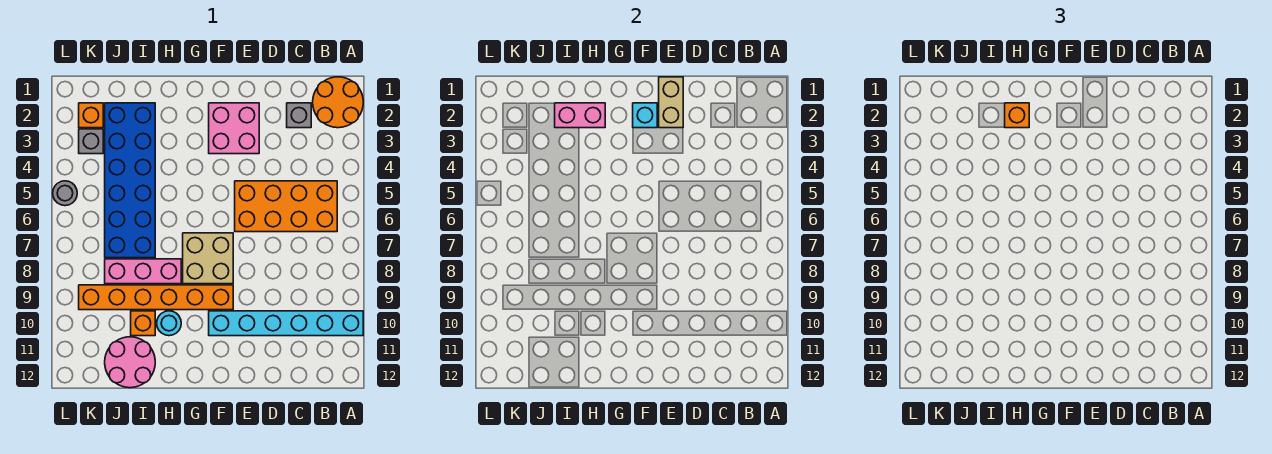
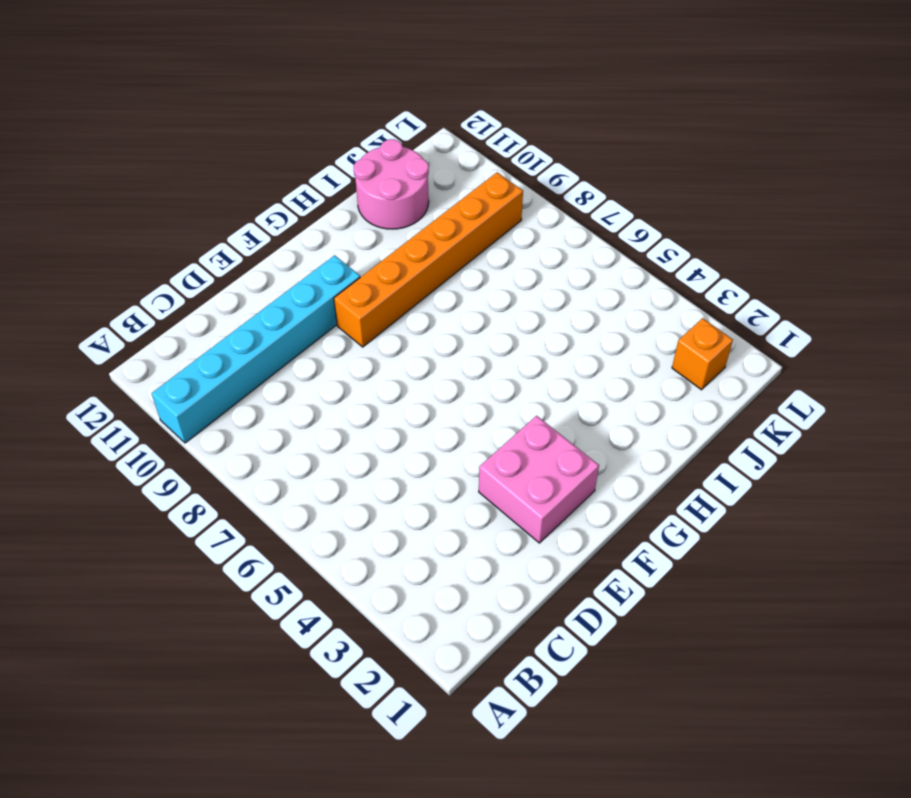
none -> orange 2x2 round brick [313,77,363,128]
none -> orange 2x4 brick [235,181,337,232]
none -> grey 1x1 brick [287,103,311,128]

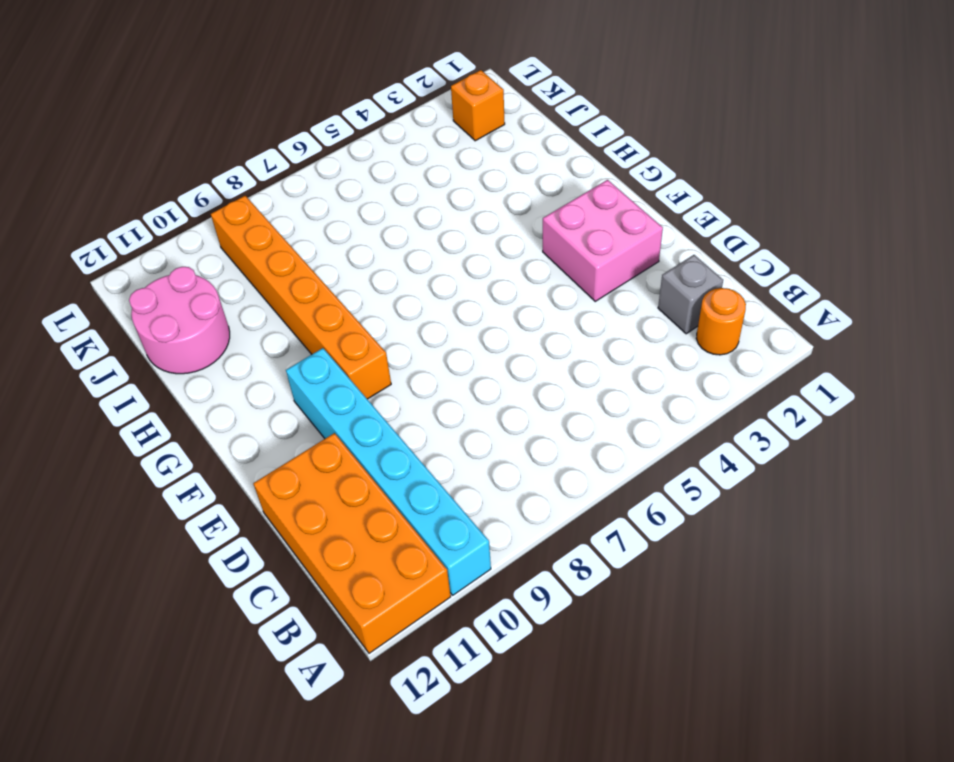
orange 2x4 brick [253,433,451,653] -> orange 2x4 brick moved to [235,181,337,232]
orange 1x1 round brick [696,288,746,355] -> orange 2x2 round brick [313,77,363,128]
none -> tan 2x2 brick [183,233,233,284]
none -> pink 1x3 brick [105,259,181,284]
none -> cyan 1x1 round brick [157,311,181,336]

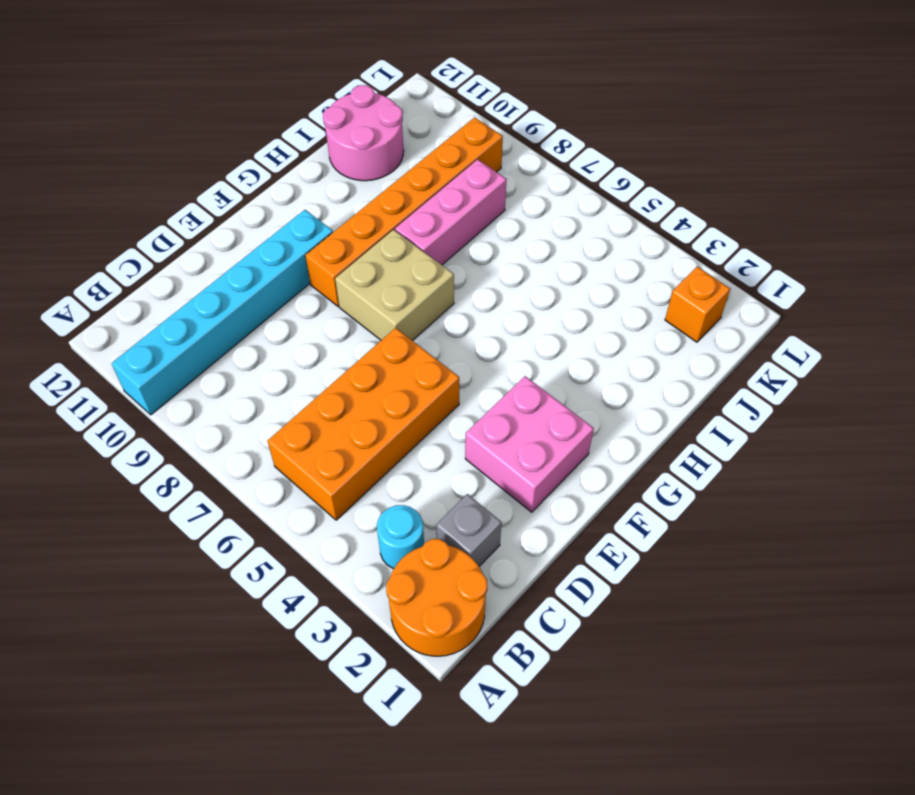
cyan 1x1 round brick [377,505,424,569] -> cyan 1x1 round brick moved to [157,311,181,336]
none -> blue 2x6 brick [105,103,155,258]
none -> orange 1x1 brick [131,311,155,336]
none -> grey 1x1 brick [79,129,103,154]

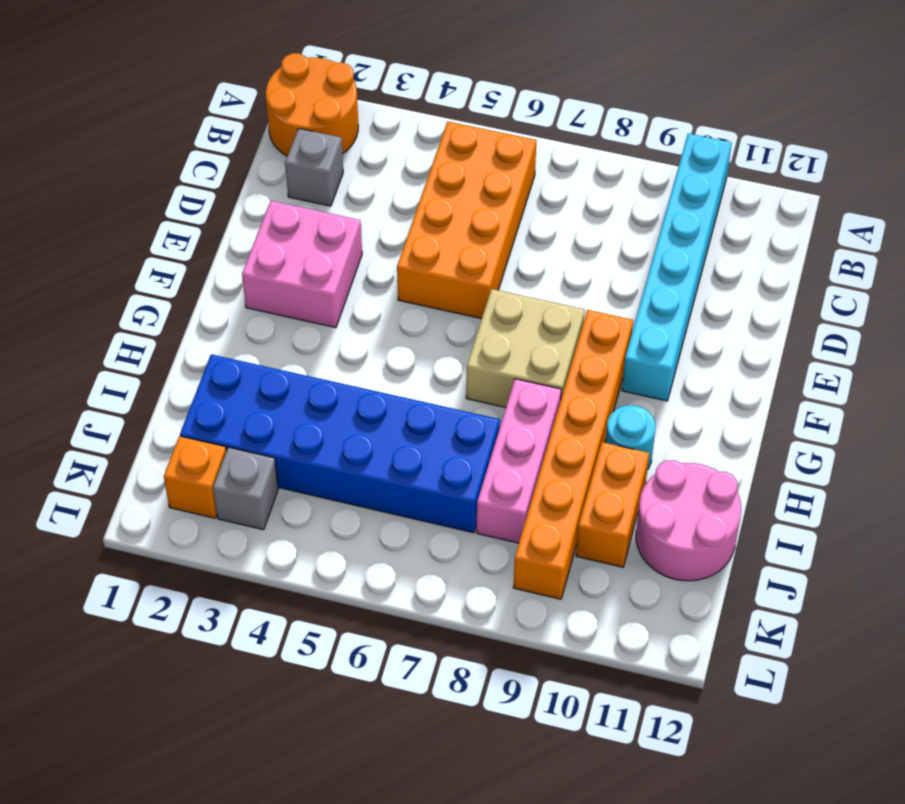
orange 1x2 brick [576,442,649,567] -> orange 1x1 brick [131,311,155,336]
none -> grey 1x1 round brick [53,181,77,206]
none -> tan 1x2 brick [659,77,683,128]
none -> cyan 1x1 brick [633,103,657,128]

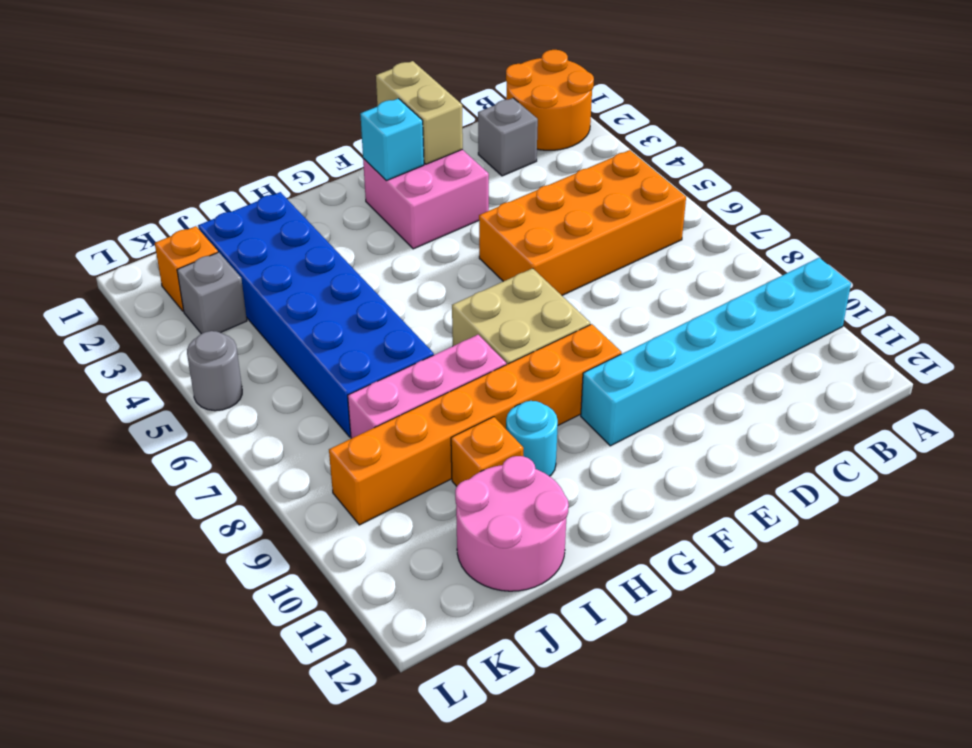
none -> pink 1x2 brick [555,103,605,128]
none -> orange 1x1 brick [1005,103,1029,128]

